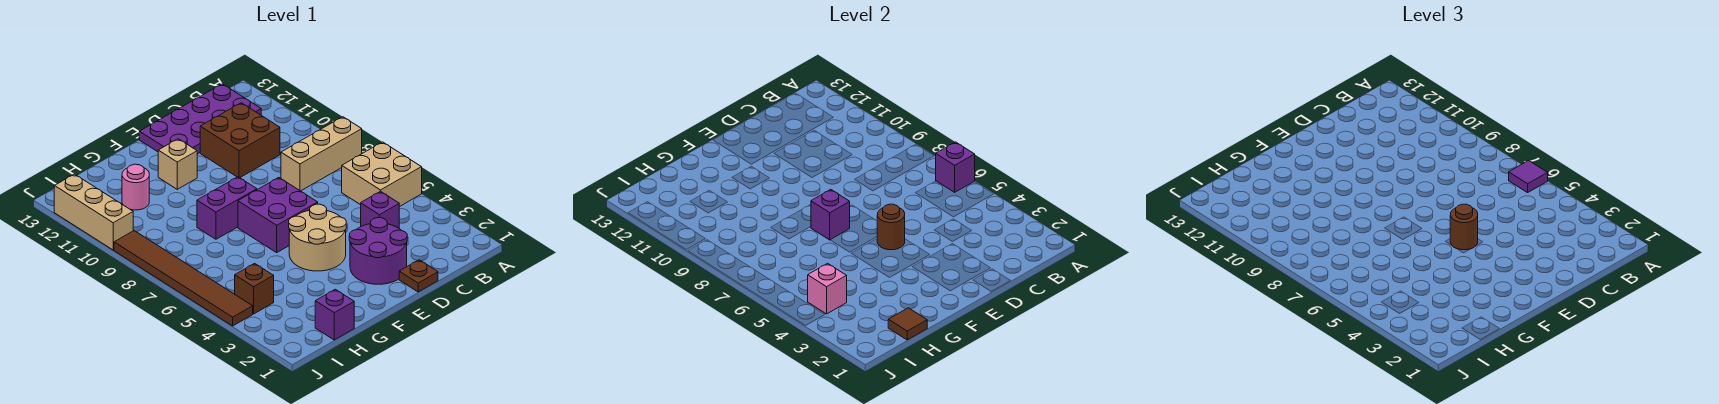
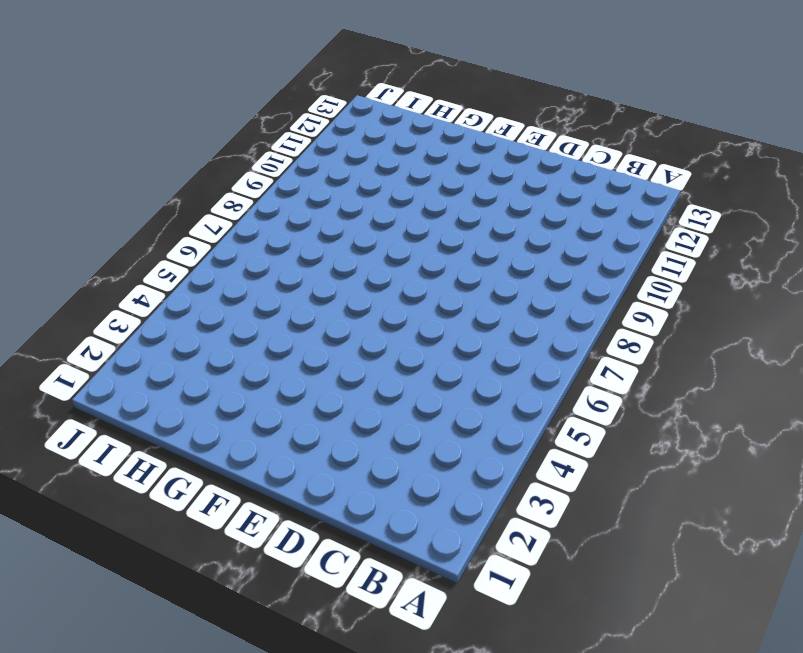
none -> tan 2x2 brick [342,142,422,207]
none -> tan 1x3 brick [281,117,362,191]
none -> purple 2x4 plate [139,84,261,154]

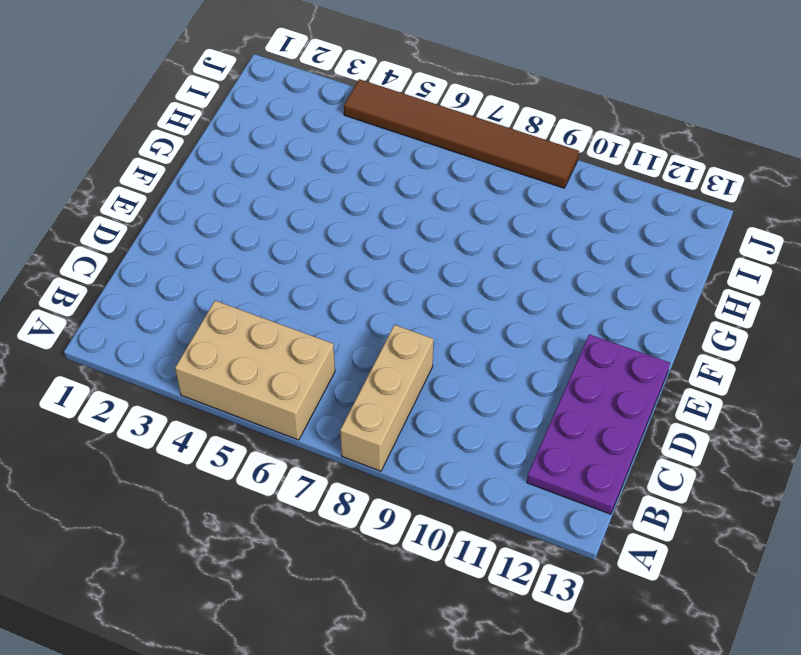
tan 2x3 brick [175,301,335,440] -> tan 2x2 brick [342,142,422,207]
none -> purple 1x1 brick [361,191,399,228]
none -> brown 2x2 brick [200,103,280,178]
none -> brown 1x1 plate [399,260,438,292]

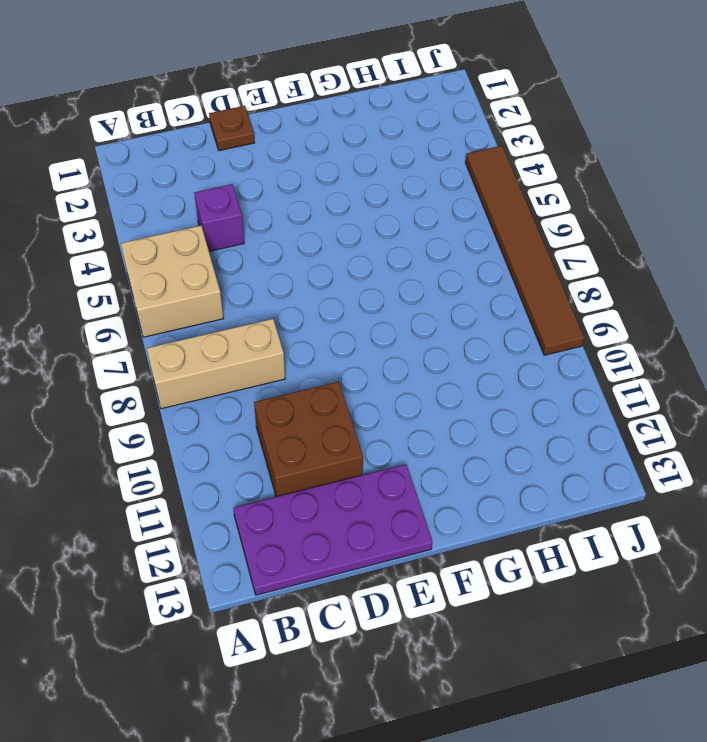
none -> purple 2x2 round brick [349,218,407,284]
none -> tan 2x2 round brick [289,204,346,271]
none -> purple 2x2 brick [238,178,318,252]

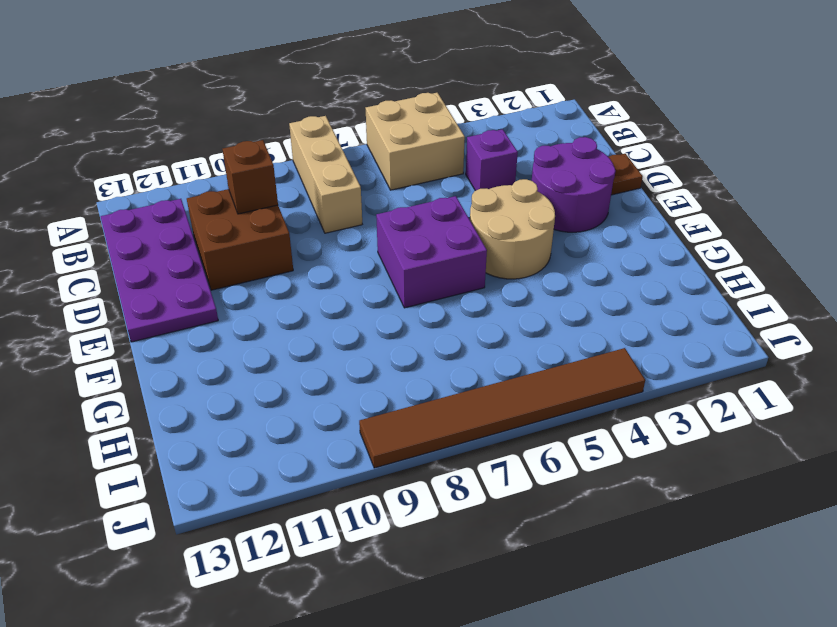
brown 1x1 brick [223,140,278,214] -> brown 1x1 brick moved to [235,263,274,314]
none -> purple 1x2 brick [197,177,257,239]
none -> tan 1x1 brick [158,139,197,189]
none -> purple 1x1 brick [315,289,354,340]

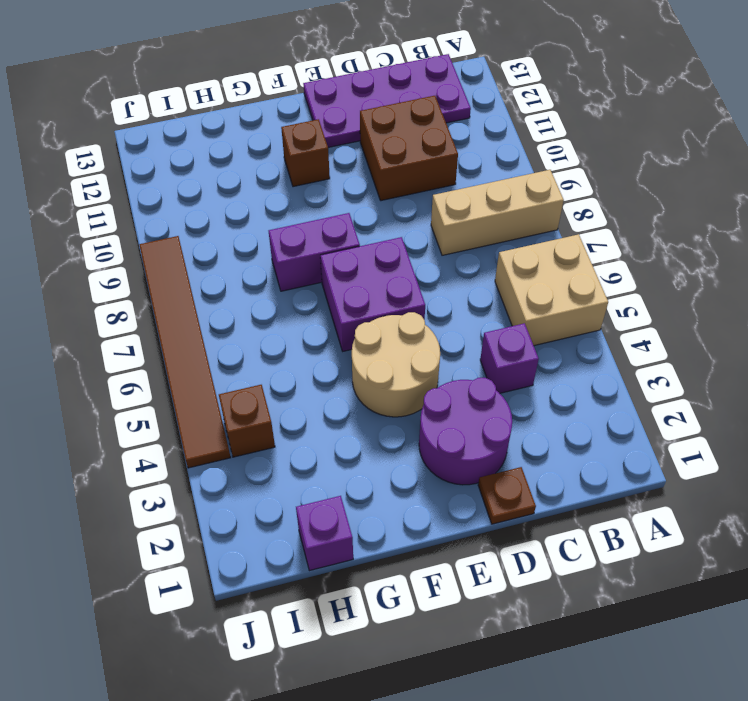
brown 1x1 brick [281,119,330,187] -> tan 1x1 brick [158,139,197,189]
none -> pink 1x1 round brick [122,164,149,210]
none -> tan 1x3 brick [54,174,133,250]
none -> purple 1x1 brick [936,142,975,192]

